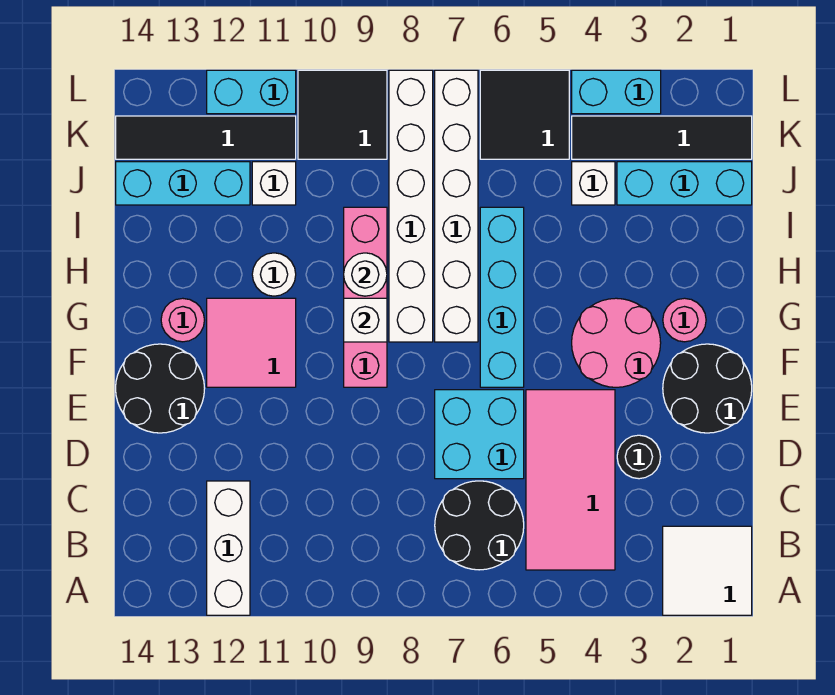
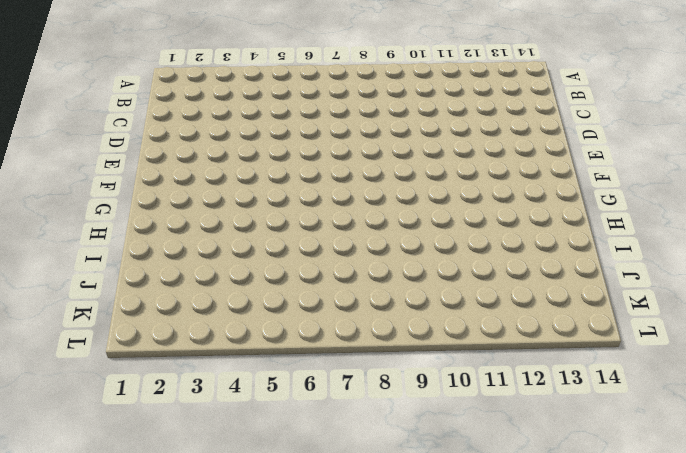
none -> white 2x2 tile [663,526,752,615]
none -> white 1x3 brick [207,481,250,615]
none -> pink 2x4 tile [526,390,615,570]

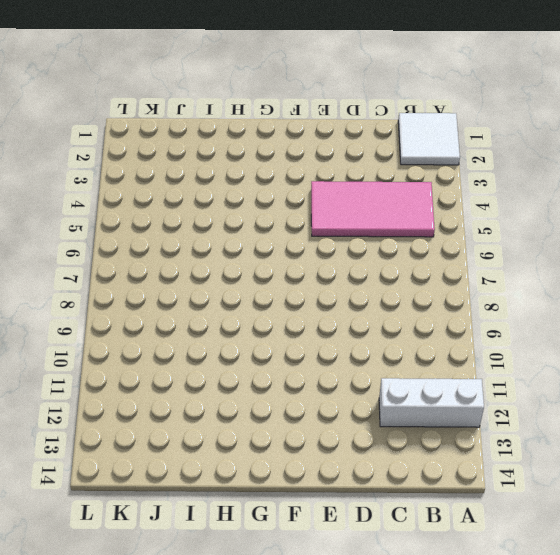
none -> black 2x2 round brick [435,481,524,570]
none -> black 1x1 round brick [617,435,661,479]
none -> cyan 2x2 brick [435,390,524,479]

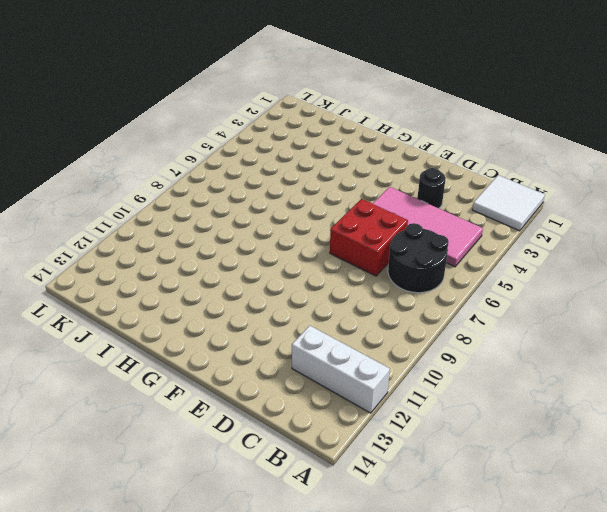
red 2x2 brick [330,199,408,276] -> cyan 2x2 brick [435,390,524,479]
none -> black 2x2 round brick [663,344,752,433]
none -> black 2x2 round brick [116,344,205,433]
none -> pink 2x2 round brick [572,298,661,387]

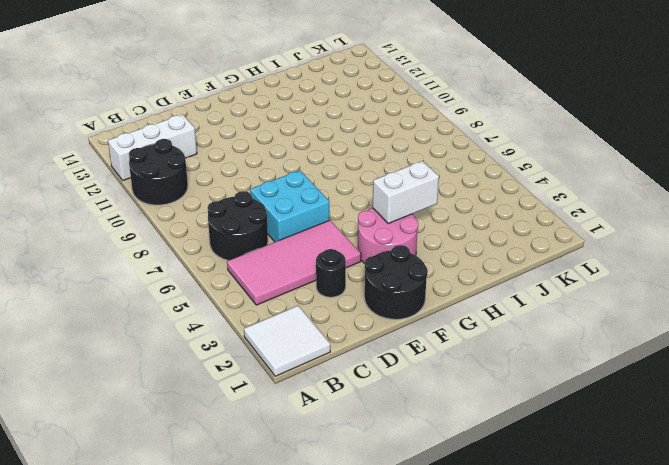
black 2x2 round brick [129,139,188,205] -> black 2x2 round brick moved to [116,344,205,433]
white 1x2 brick [373,161,439,223] -> none
none -> cyan 1x4 brick [480,207,524,387]
none -> pink 1x4 brick [344,207,387,387]
none -> pink 2x2 tile [207,298,296,387]

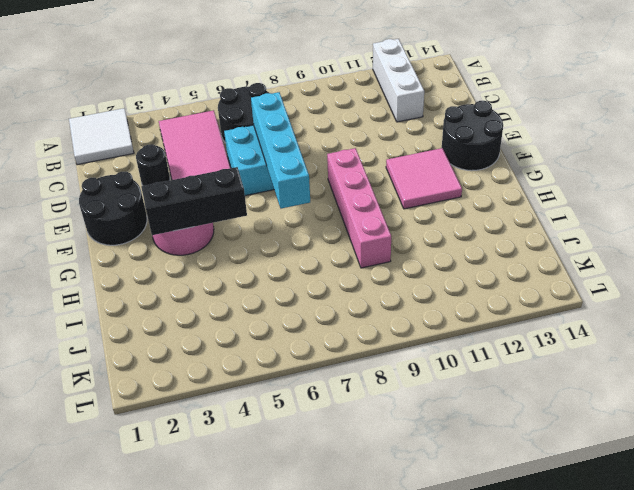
cyan 1x4 brick [251,92,310,209] -> cyan 1x4 brick moved to [480,207,524,387]
black 1x3 brick [141,167,247,235] -> none
none -> pink 1x1 round brick [663,298,706,342]
none -> white 1x6 brick [435,70,478,342]
none -> white 1x6 brick [389,70,433,342]

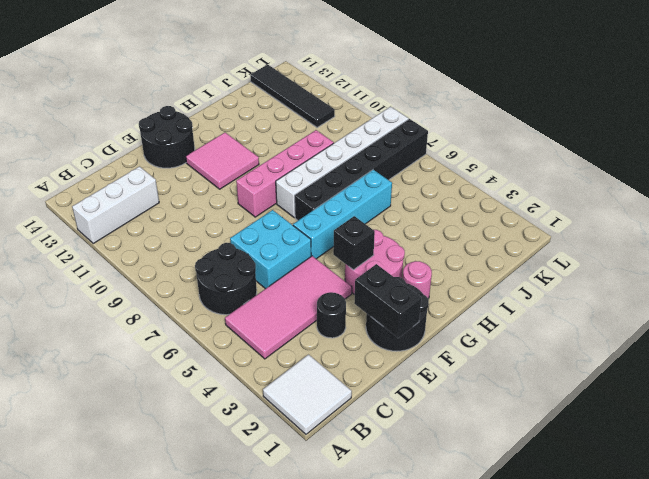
black 1x2 brick [354,264,421,338] -> none
black 1x1 brick [333,216,375,270] -> none
black 1x6 brick [295,119,428,220] -> white 1x6 brick [435,70,478,342]
none -> pink 1x1 round brick [161,298,204,342]
none -> white 1x1 round brick [252,253,296,296]
none -> cyan 1x3 brick [617,162,752,205]

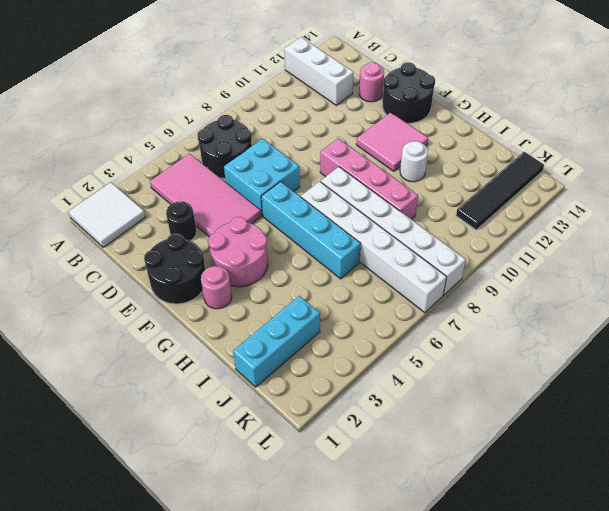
pink 1x1 round brick [359,63,384,102] -> pink 1x1 round brick moved to [161,298,204,342]
none -> white 1x1 brick [572,162,615,205]
none -> white 1x1 brick [252,162,296,205]
none -> cyan 1x3 brick [116,162,250,205]

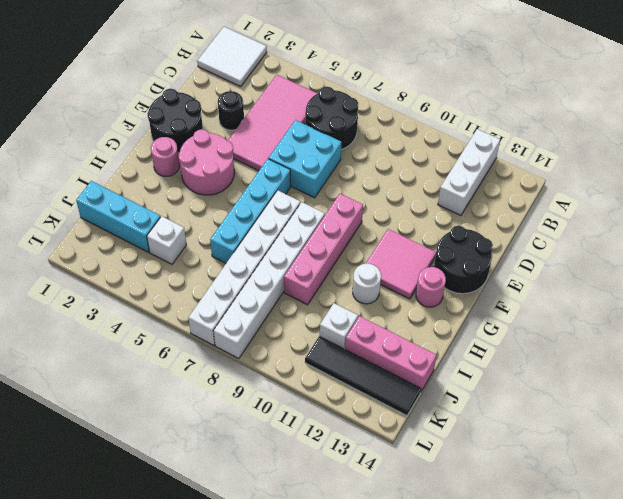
pink 1x3 brick [345,316,437,391] -> cyan 1x3 brick [116,162,250,205]
none -> black 1x4 tile [572,116,752,159]
none -> black 2x2 tile [480,70,569,159]
none -> black 2x2 tile [298,70,387,159]

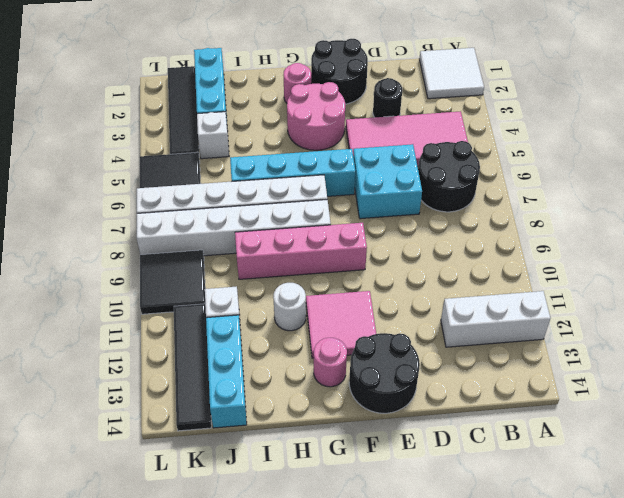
none -> cyan 1x2 brick [572,70,661,114]
none -> cyan 1x2 brick [207,70,296,114]
none -> white 1x1 brick [344,298,387,342]

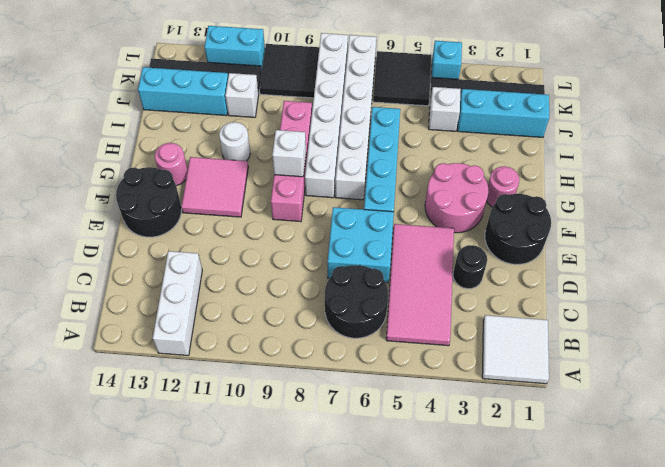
cyan 1x1 brick [431,41,462,79] -> cyan 1x2 brick [572,70,661,114]
none -> white 1x1 round brick [344,253,387,296]

